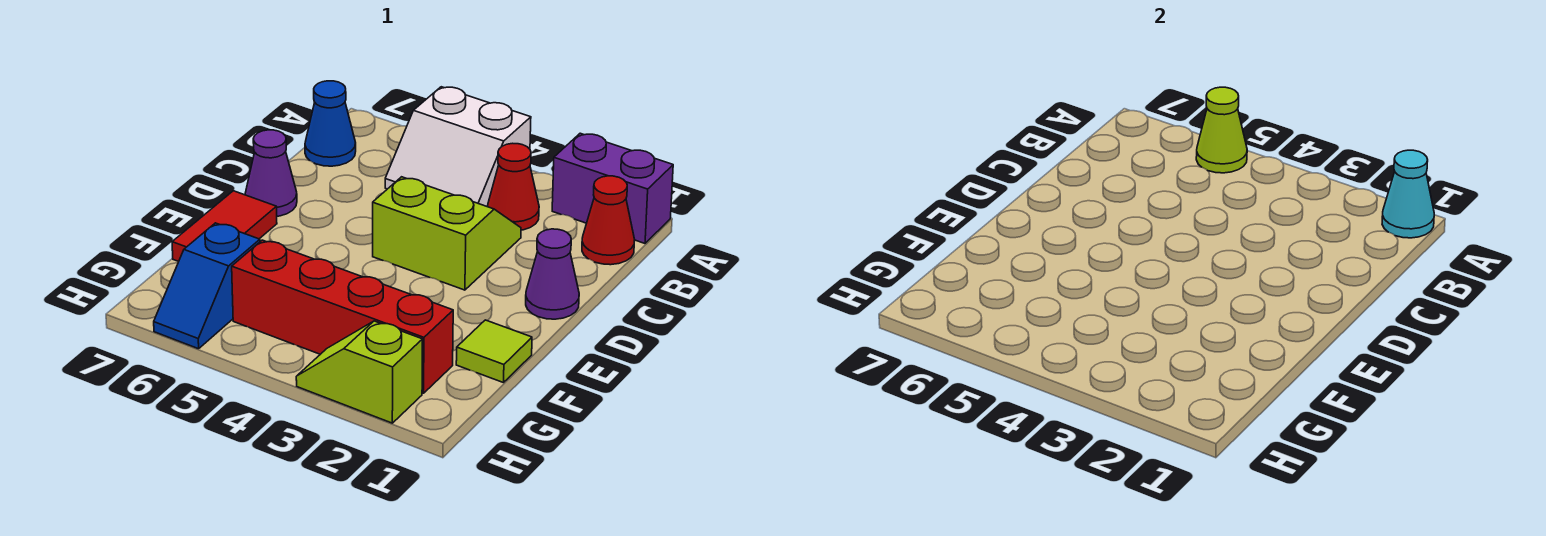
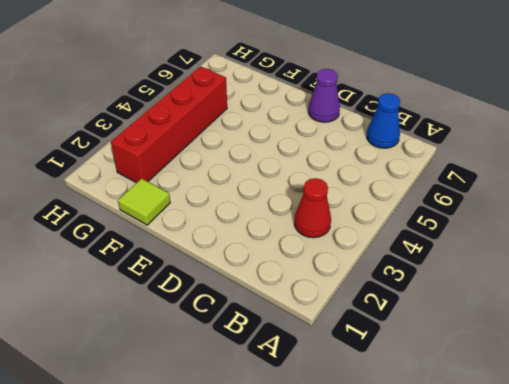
none -> purple 1x2 brick [552,133,673,243]
none -> white 2x2 slope [385,87,531,207]
none -> red 1x1 cone [582,176,635,265]

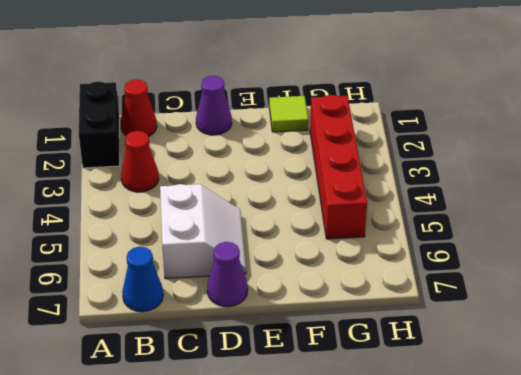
black 1x2 brick [79,81,120,168] -> purple 1x2 brick [552,133,673,243]
white 2x2 slope [160,184,246,279] -> white 2x2 slope moved to [385,87,531,207]
none -> lime 2x2 slope [373,177,521,290]
none -> red 1x2 tile [172,191,277,262]
none -> blue 1x2 slope [154,223,260,349]

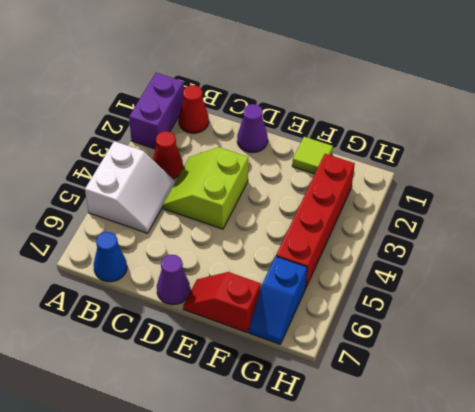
red 1x2 slope [183,272,261,332] -> red 1x2 tile [172,191,277,262]
blue 1x2 slope [249,256,307,344] -> blue 1x2 slope turned to [154,223,260,349]
none -> lime 1x2 slope [296,321,423,423]
none -> cyan 1x1 cone [1382,150,1434,238]
none -> lime 1x1 cone [1196,87,1247,173]

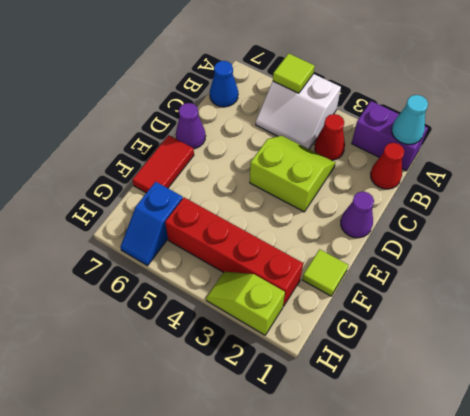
lime 1x1 tile [273,53,315,93] -> lime 1x1 cone [1196,87,1247,173]

